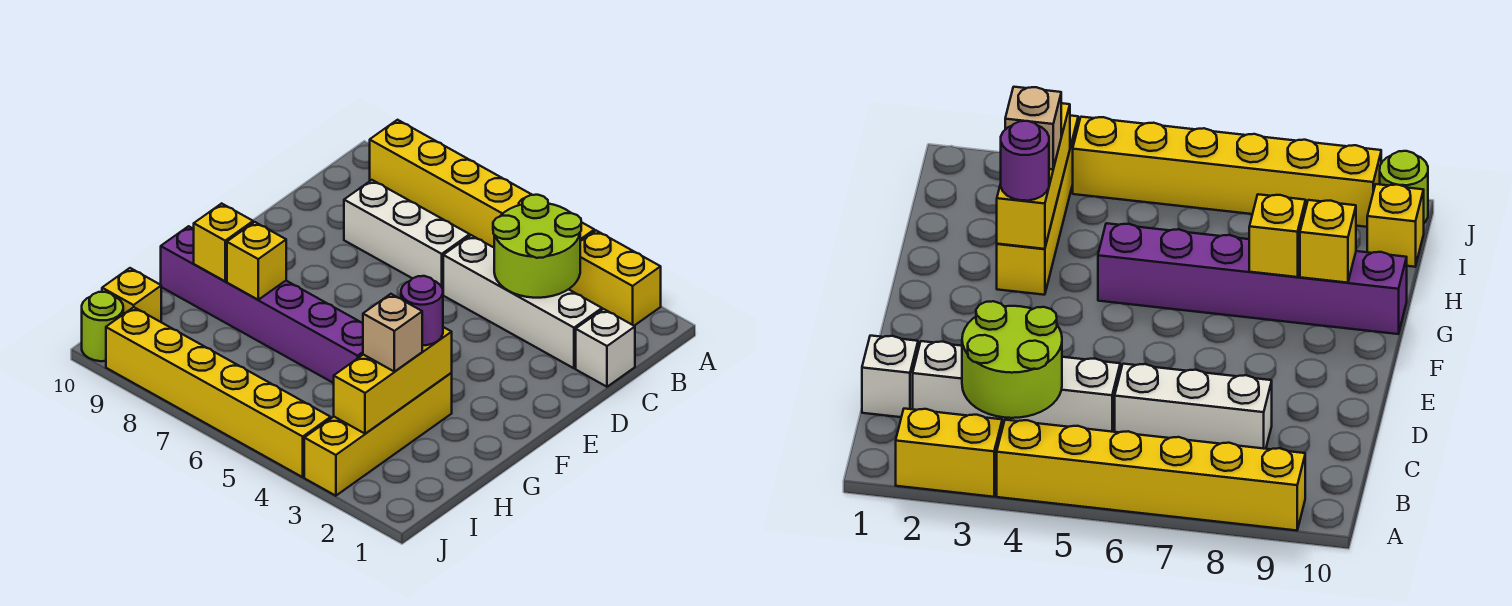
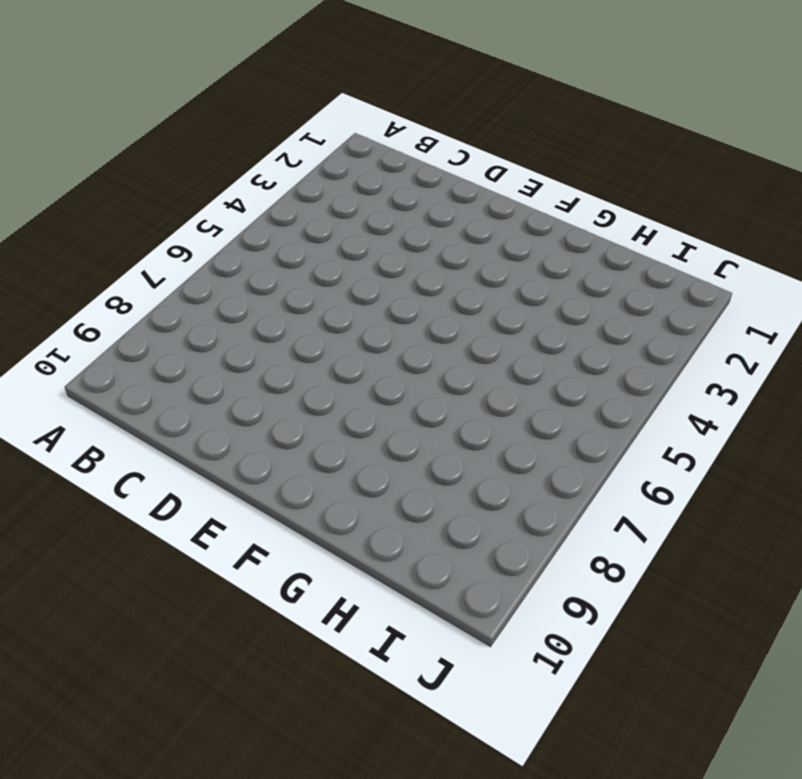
none -> yellow 1x2 brick [569,231,661,326]
none -> yellow 1x6 brick [370,120,594,247]
none -> white 1x1 brick [576,309,635,387]

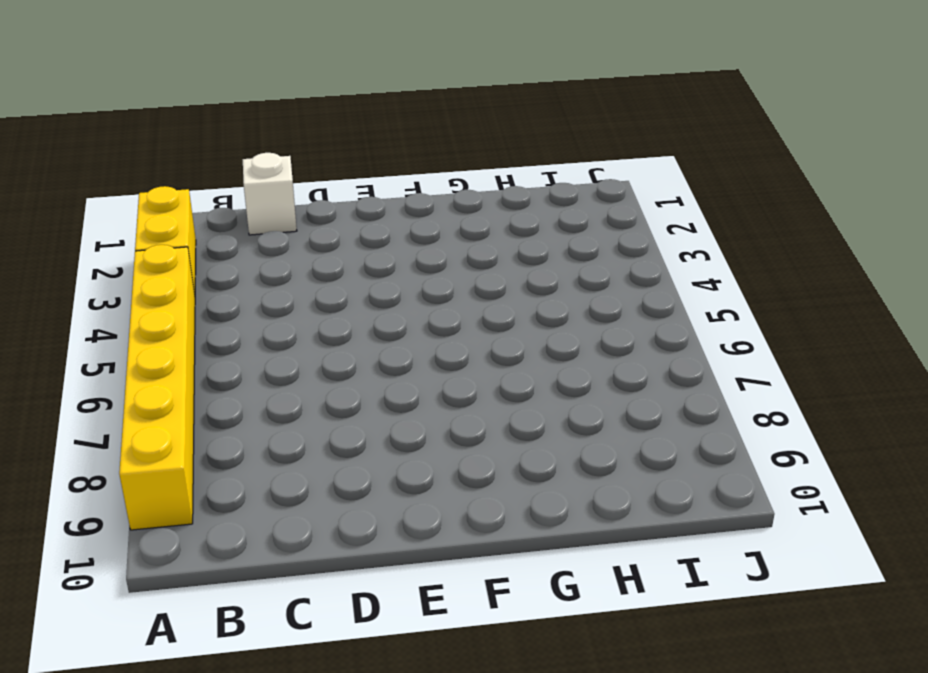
none -> white 1x4 brick [443,235,602,368]
none -> white 1x3 brick [344,180,470,289]
none -> yellow 1x4 brick [304,373,452,496]

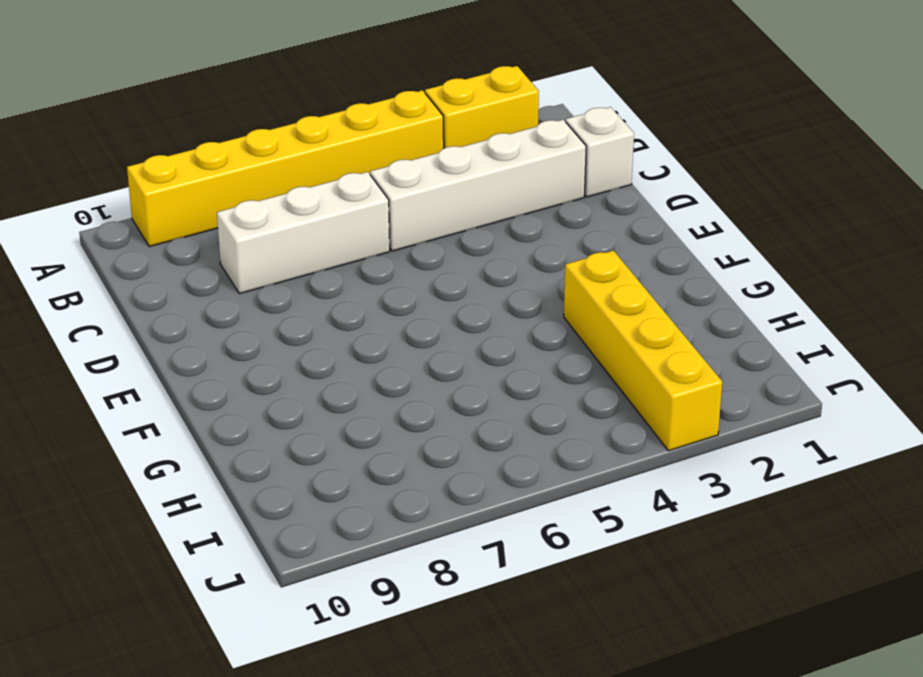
none -> purple 1x6 brick [161,226,363,383]
none -> yellow 1x1 brick [102,268,161,322]
none -> yellow 1x6 brick [106,307,331,477]

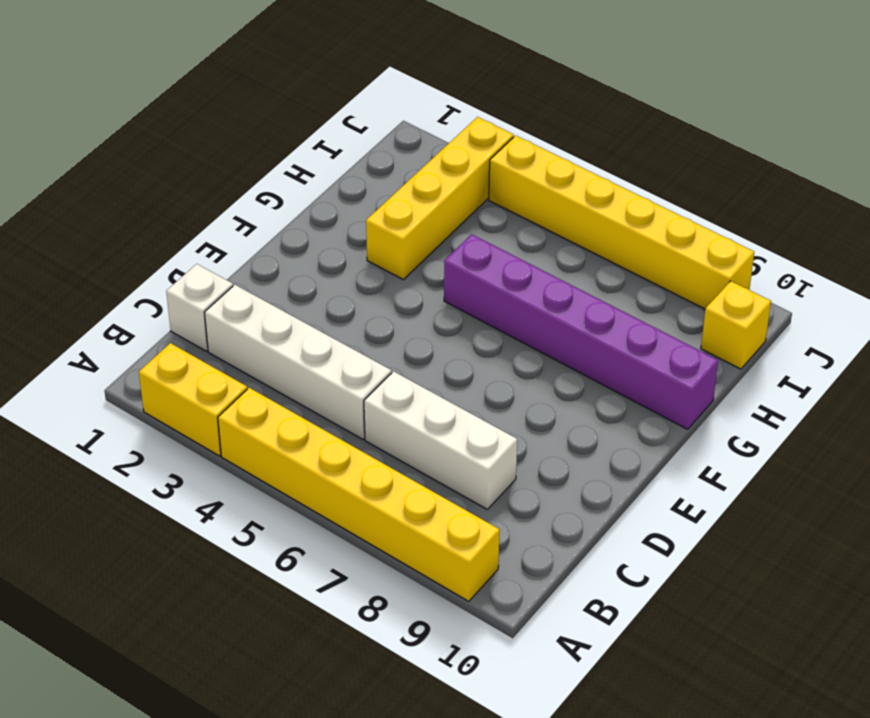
none -> lime 1x1 round brick [82,292,123,361]
none -> lime 2x2 round brick [493,195,581,298]
none -> yellow 1x3 brick [334,327,452,434]

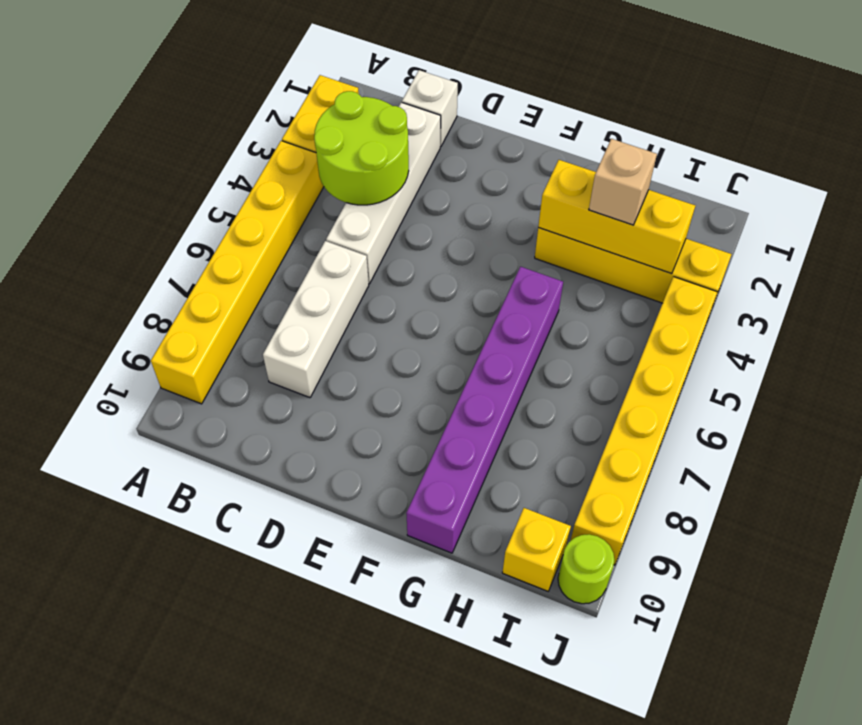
none -> yellow 1x1 brick [227,222,286,300]
none -> yellow 1x1 brick [194,203,253,281]
none -> purple 1x1 round brick [401,276,443,345]

